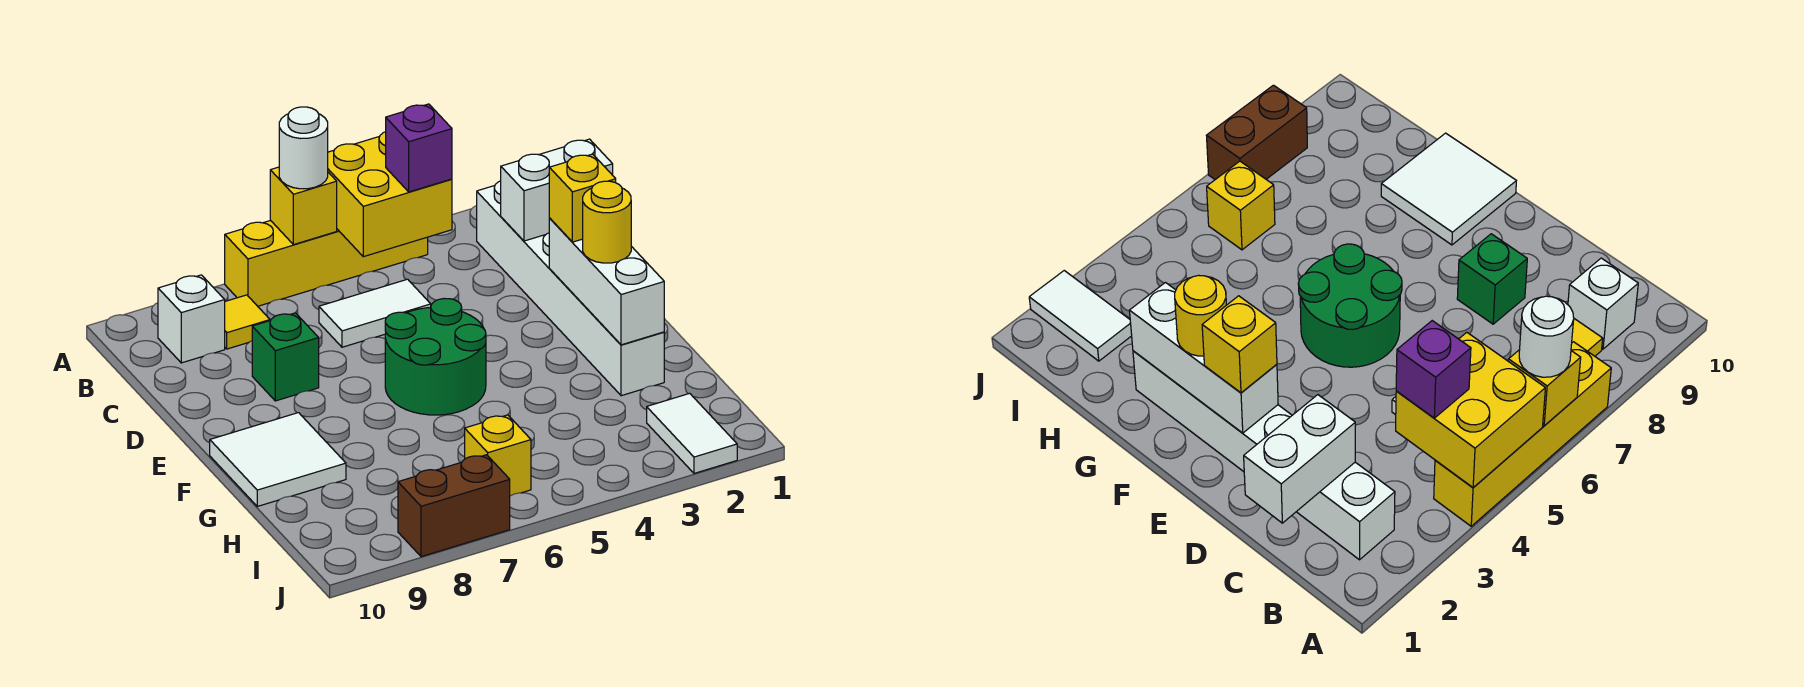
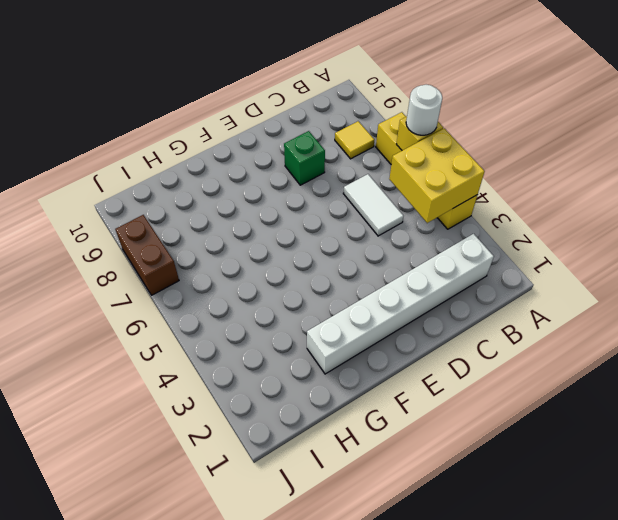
none -> white 1x1 brick [158,275,225,363]
none -> green 2x2 round brick [385,298,486,415]
none -> white 2x2 tile [210,413,346,506]

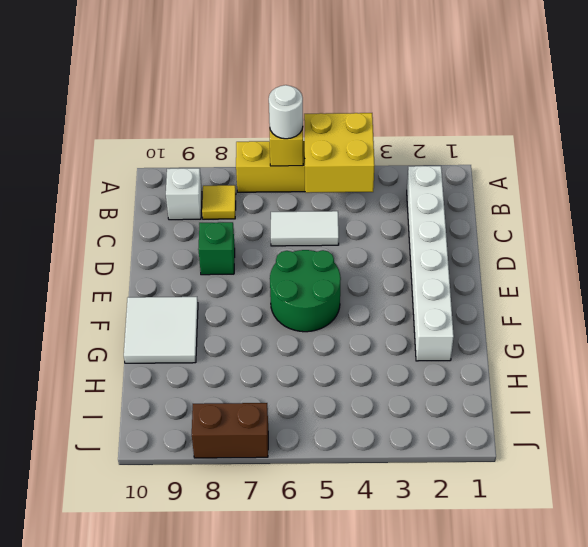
none -> white 1x2 tile [647,393,737,473]
none -> yellow 1x1 brick [465,415,531,496]
none -> white 1x2 brick [501,139,613,241]

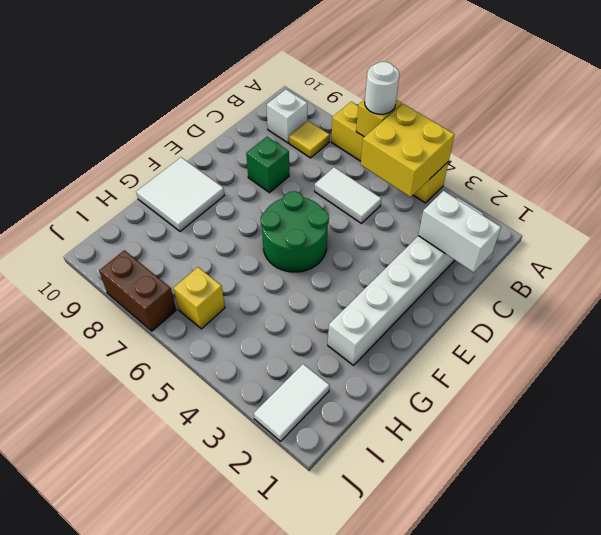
none -> white 1x3 brick [549,218,664,345]
none -> purple 1x1 brick [386,104,452,192]
none -> yellow 1x1 brick [549,154,616,242]

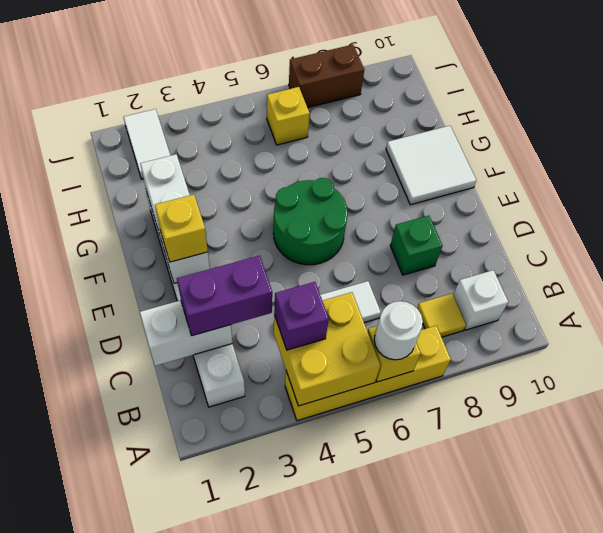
purple 1x2 brick [177,256,272,336] -> none
none -> yellow 1x1 round brick [583,181,631,263]

